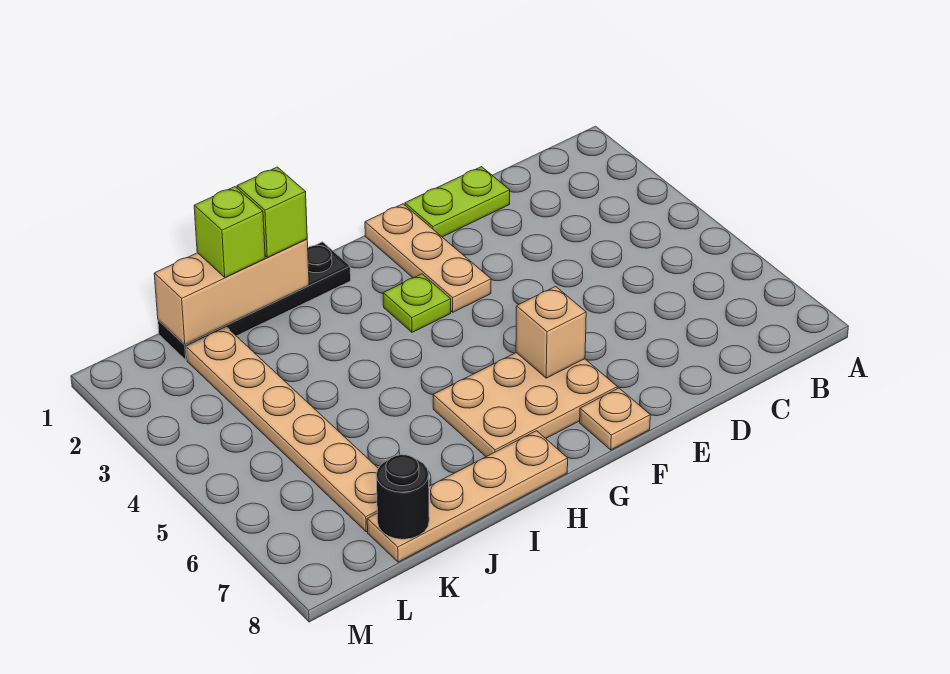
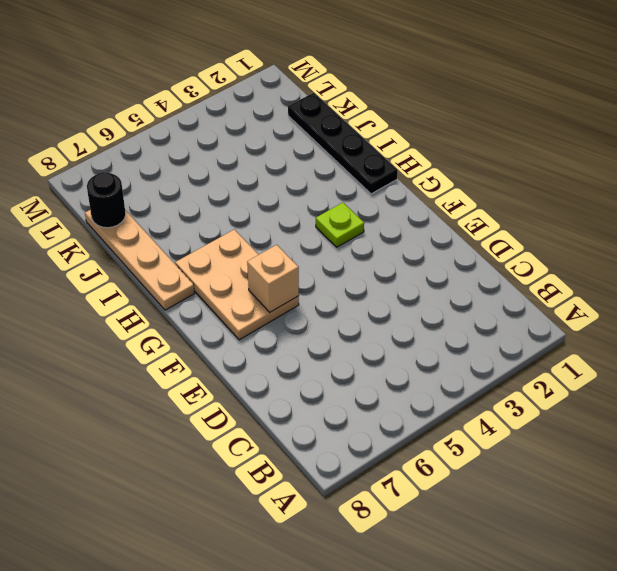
none -> lime 1x2 plate [405,167,510,237]
none -> tan 1x3 plate [365,204,491,312]
none -> tan 1x1 plate [580,388,650,450]

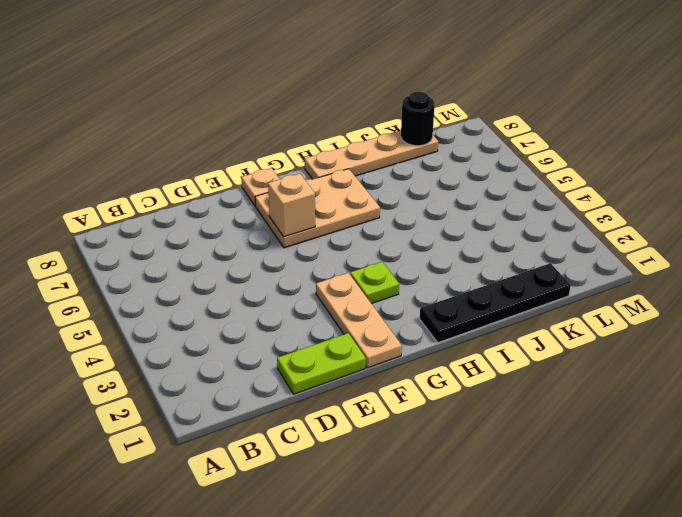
none -> tan 1x6 plate [186,327,378,532]
none -> tan 1x3 brick [154,239,309,345]
none -> lime 1x1 brick [237,167,307,257]

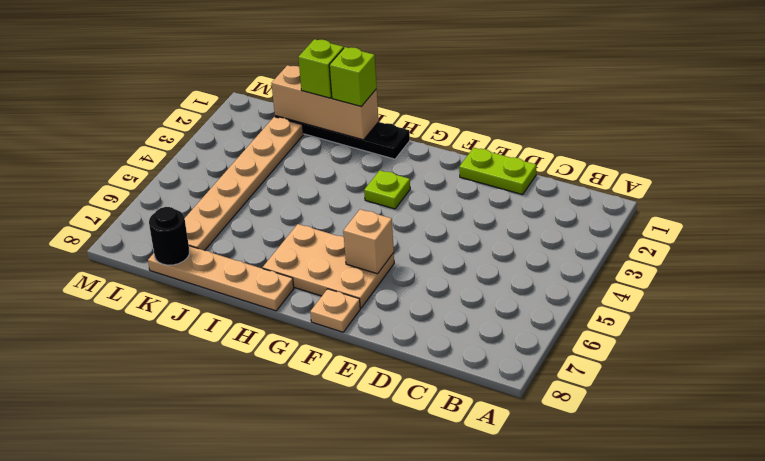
none -> tan 1x3 plate [365,204,491,312]

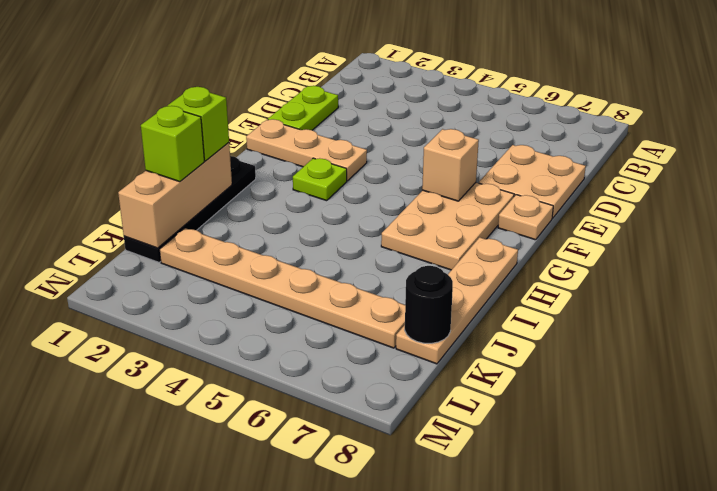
tan 2x2 plate [479,145,586,218] -> none

